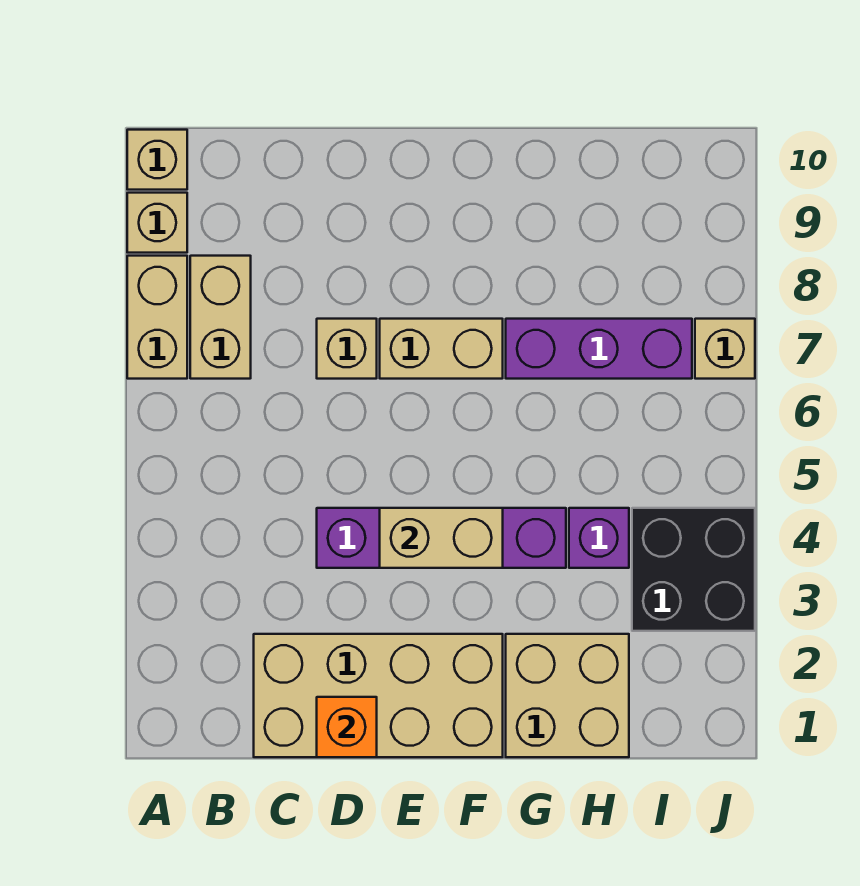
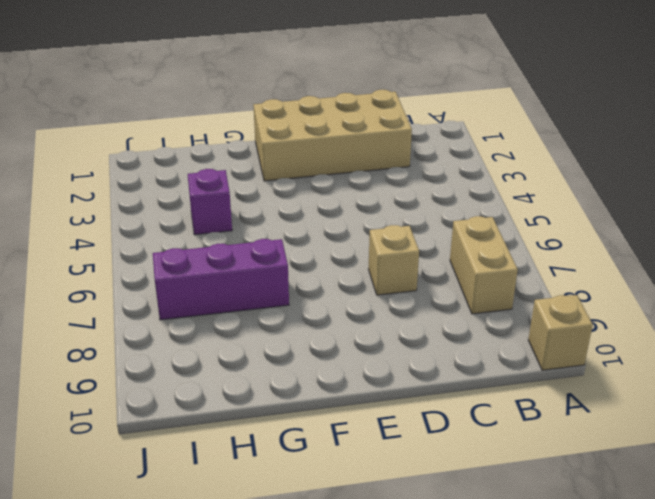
none -> tan 1x2 brick [127,256,187,379]
none -> tan 1x1 brick [127,193,187,253]
none -> purple 1x4 brick [317,508,566,568]

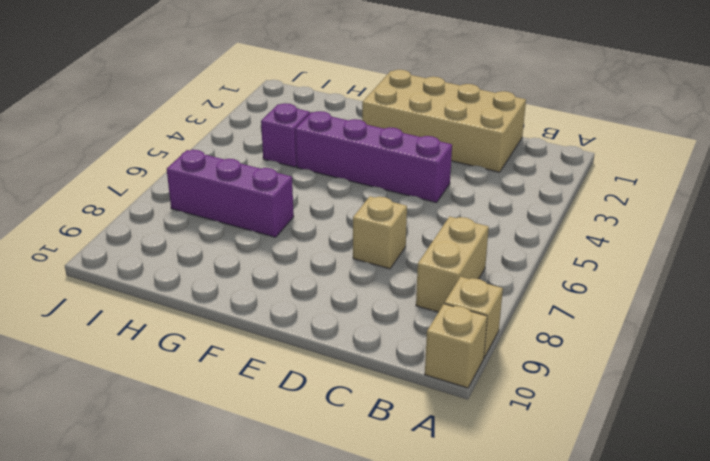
none -> tan 1x2 brick [127,256,187,379]
none -> tan 1x2 brick [380,319,503,379]
none -> tan 2x2 brick [506,634,629,757]

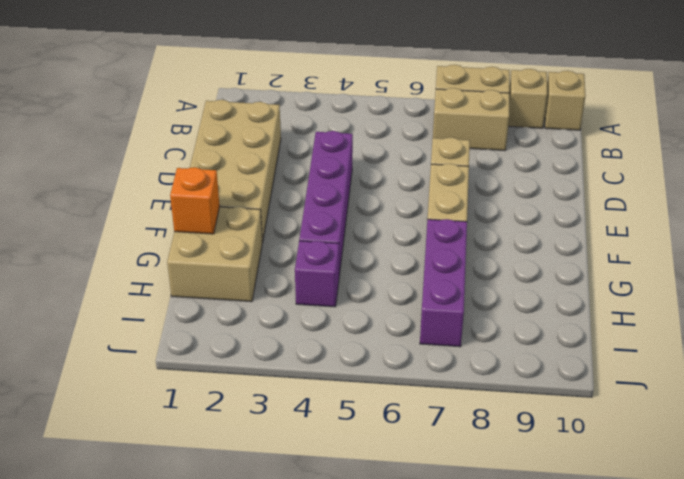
orange 1x1 brick [170,167,220,234] -> orange 1x1 brick moved to [317,697,377,757]
none -> black 2x2 brick [632,508,755,631]
none -> tan 1x1 brick [695,319,755,379]
none -> tan 1x2 brick [380,508,503,568]

